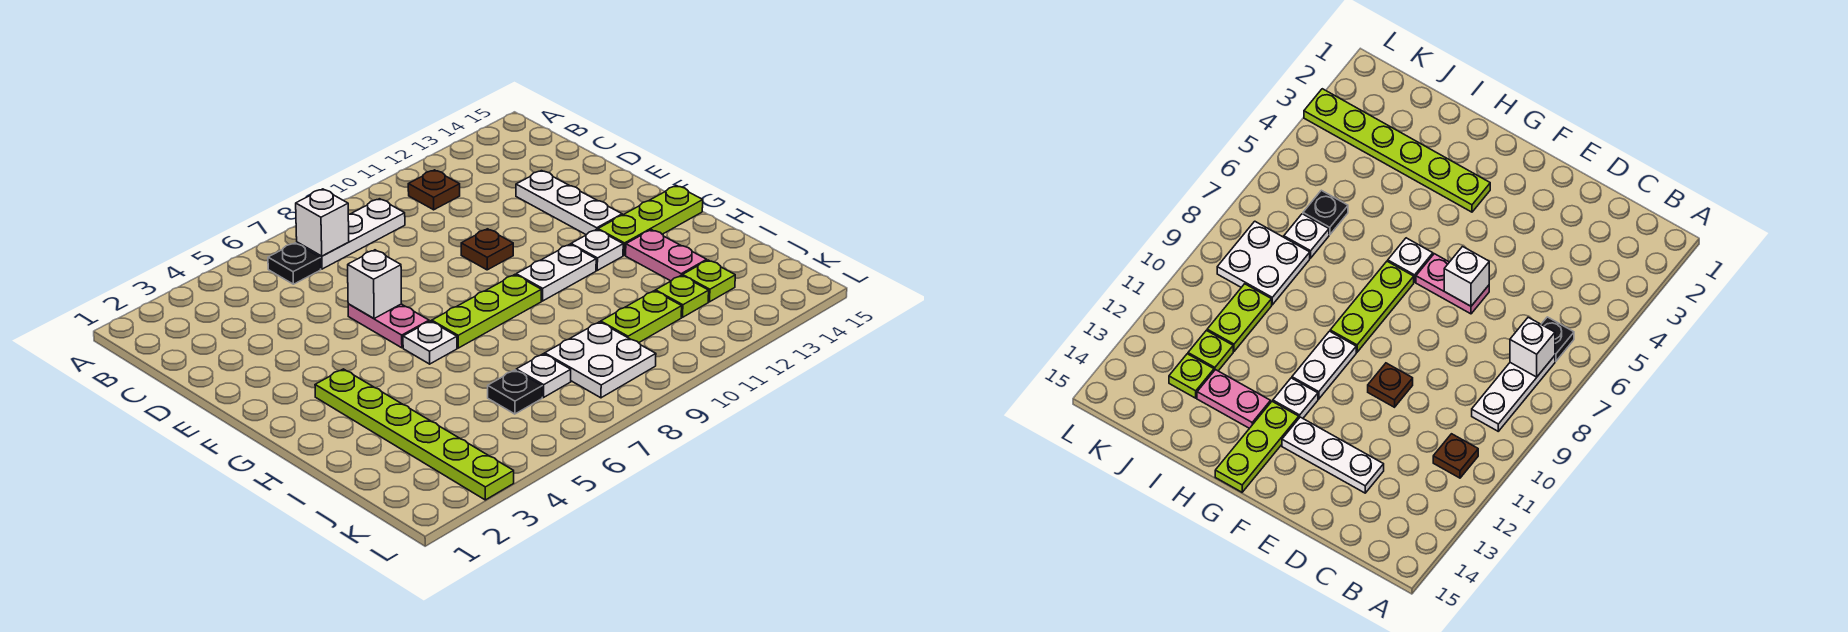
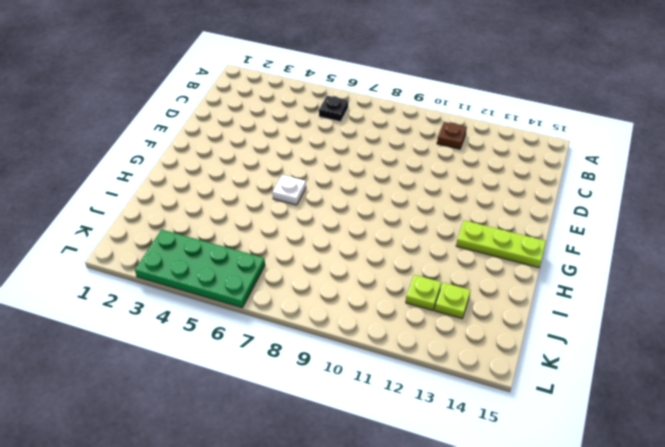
green 2x4 plate [135,230,265,308] -> lime 1x6 plate [315,369,514,500]
none -> white 1x3 plate [297,199,405,269]
none -> white 1x3 plate [516,171,622,235]
none -> pink 1x2 plate [348,304,429,348]

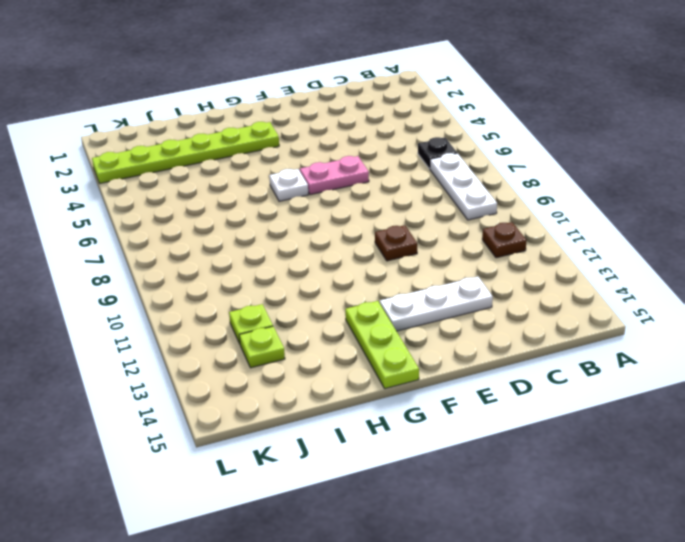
none -> lime 1x3 plate [432,275,541,348]
none -> white 1x2 plate [516,244,596,301]
none -> white 1x1 plate [571,229,623,270]

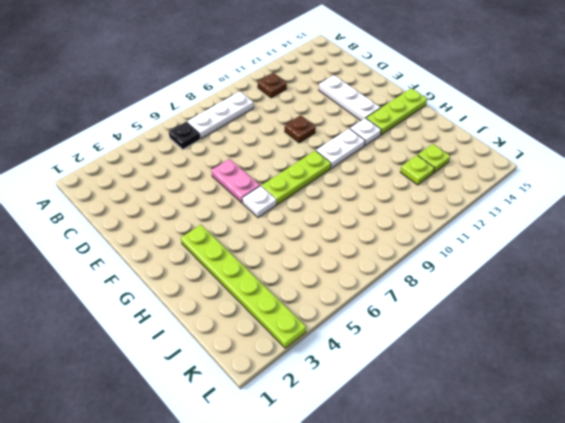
none -> pink 1x2 plate [626,230,707,281]
none -> black 1x1 plate [488,370,542,414]
none -> white 1x1 plate [516,354,571,397]

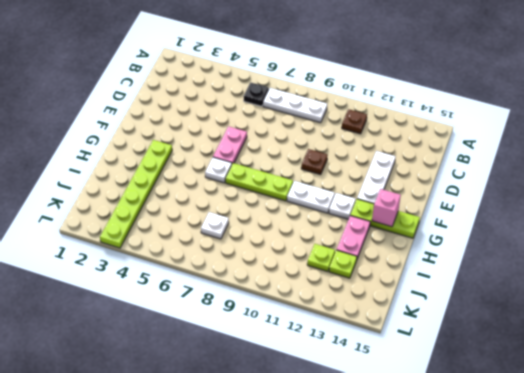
pink 1x1 brick [372,189,401,227] -> none
none -> black 1x1 plate [488,370,542,414]
none -> white 2x2 plate [545,322,656,398]
none -> lime 1x2 plate [601,291,682,343]

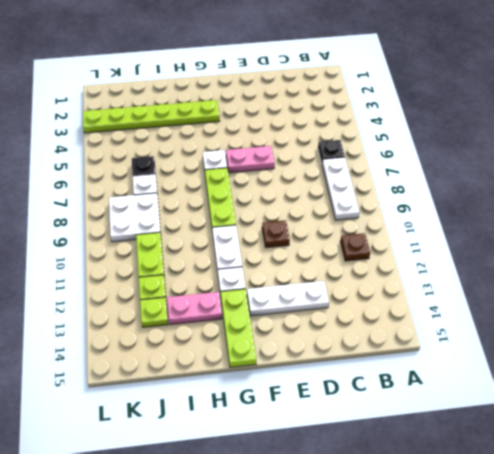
none -> white 1x1 brick [296,189,349,256]
none -> white 1x1 brick [348,250,402,319]

